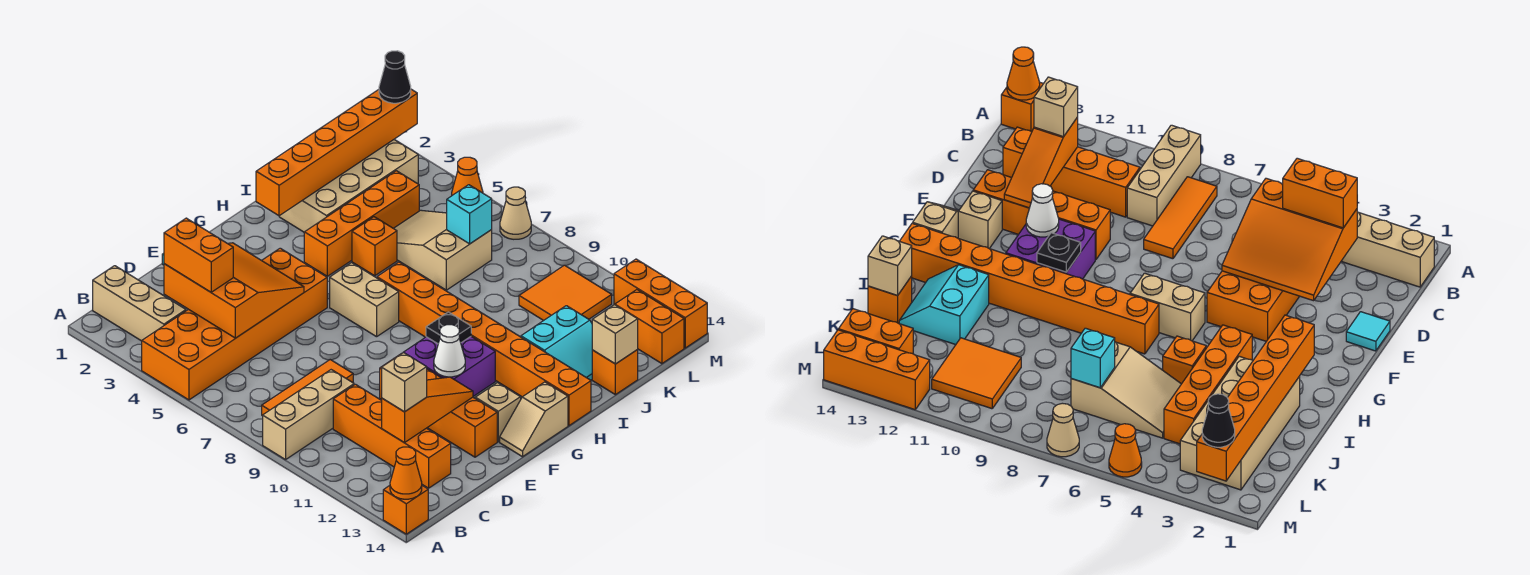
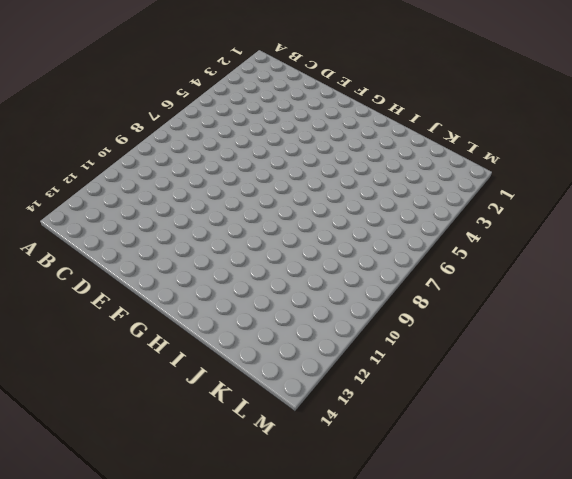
none -> orange 2x6 brick [142,248,327,400]
none -> tan 1x3 brick [263,370,354,460]
none -> orange 1x1 brick [383,485,428,534]
none -> tan 1x3 brick [93,266,186,341]

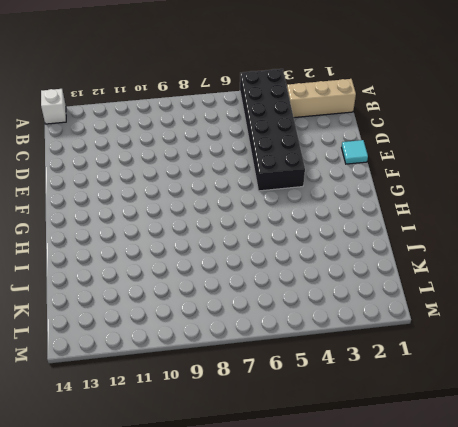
black 2x6 brick [240,69,305,191] -> orange 2x6 brick [142,248,327,400]
white 1x1 brick [41,89,66,124] -> orange 1x1 brick [383,485,428,534]
none -> tan 1x3 brick [263,370,354,460]
none -> orange 1x3 tile [262,360,353,416]
none -> orange 1x4 brick [333,384,451,488]
none -> orange 1x4 brick [380,353,497,457]

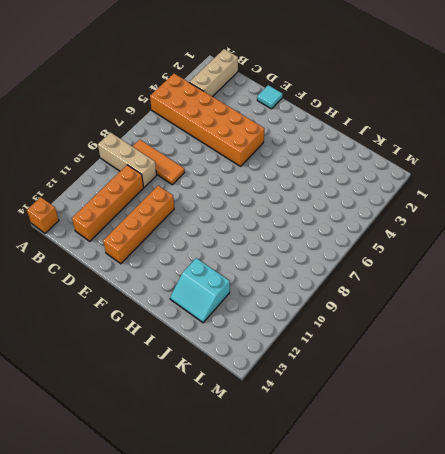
none -> purple 2x2 brick [403,337,495,396]
none -> tan 1x1 brick [475,383,521,442]
none -> tan 1x2 slope [500,382,568,457]
none -> tan 1x2 brick [330,263,399,337]

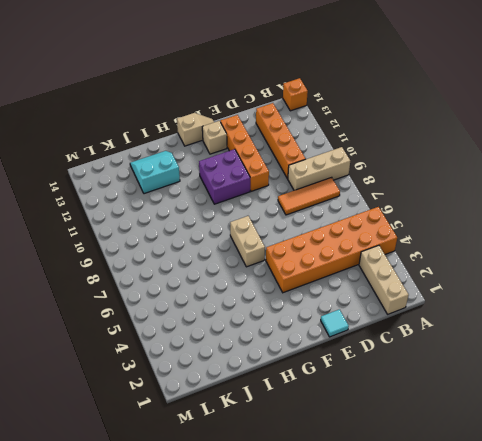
none -> orange 1x4 brick [304,171,419,276]
none -> orange 1x8 brick [377,262,591,426]
none -> tan 2x4 brick [279,140,418,232]
none -> orange 1x1 brick [352,217,397,276]

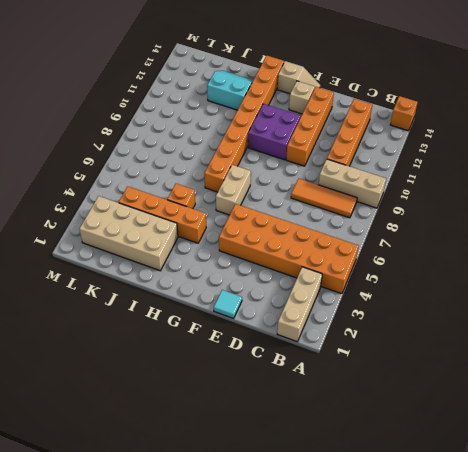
none -> tan 2x3 slope [394,210,492,290]
none -> orange 1x1 brick [592,350,638,395]
none -> orange 2x2 tile [519,265,612,320]
none -> orange 1x2 brick [615,290,684,364]

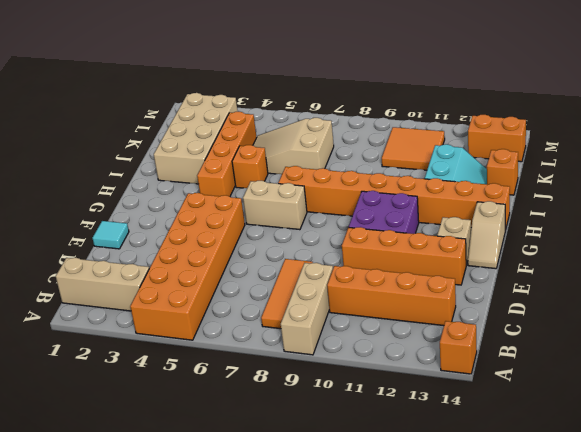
none -> orange 1x1 cone [452,157,483,195]
none -> tan 1x1 cone [500,187,531,239]
none -> orange 1x3 brick [614,259,707,348]
none -> orange 1x1 cone [390,447,422,499]

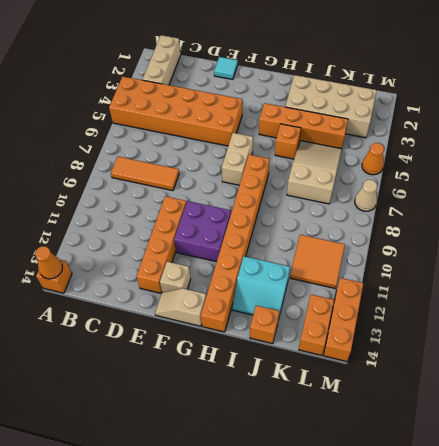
none -> tan 1x3 brick [263,370,354,460]
none -> orange 1x4 brick [333,384,451,488]
none -> orange 3x3 slope [164,243,304,338]
none -> orange 1x3 slope [382,377,473,443]

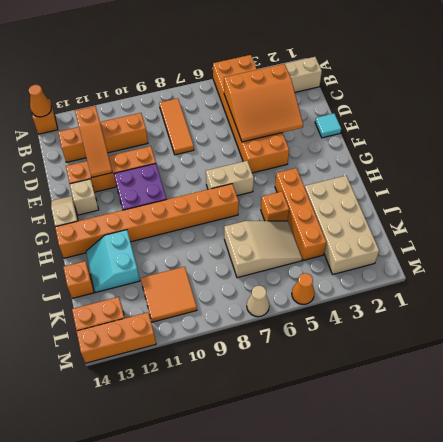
none -> tan 1x3 brick [263,370,354,460]
none -> white 1x1 cone [434,325,465,377]
none -> black 1x1 plate [426,312,471,344]
none -> orange 1x6 brick [256,89,417,216]

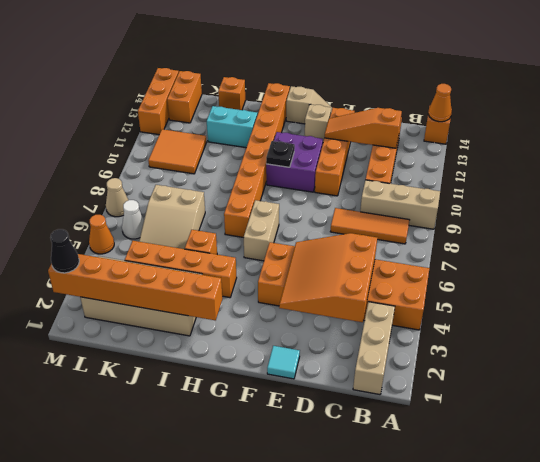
white 1x1 cone [122,200,144,239] -> white 1x1 cone moved to [434,325,465,377]
none -> tan 1x1 brick [592,305,638,364]
none -> cyan 1x1 brick [447,185,492,244]
none -> orange 1x2 brick [164,218,233,292]
none -> tan 1x1 brick [382,353,427,412]

